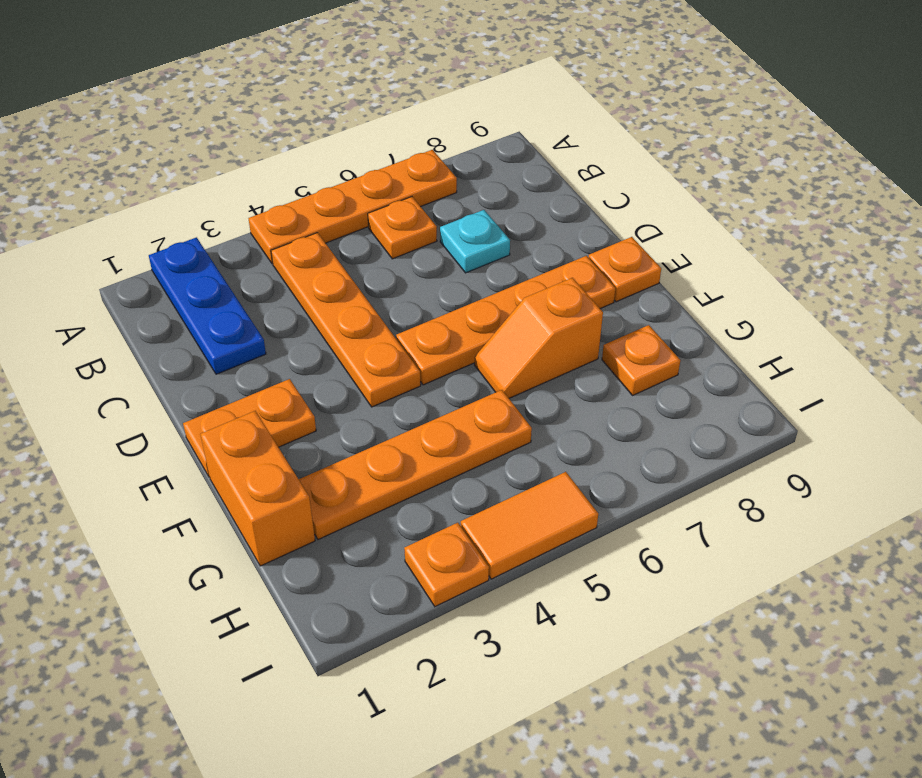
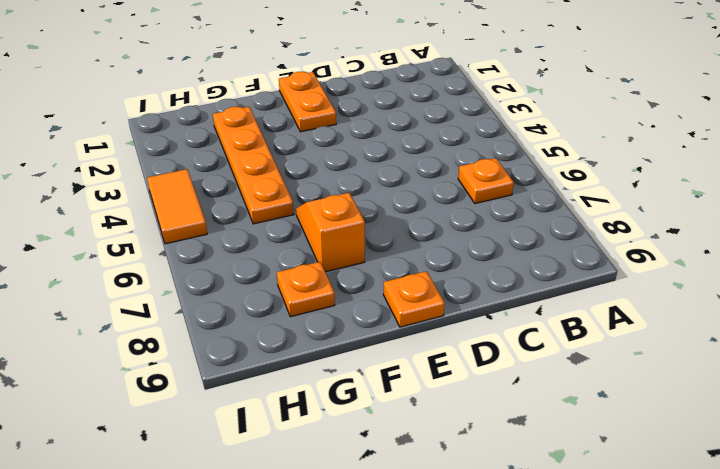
none -> blue 1x3 plate [149,237,266,374]
none -> orange 1x4 plate [249,150,457,264]
none -> orange 1x4 plate [271,233,421,407]

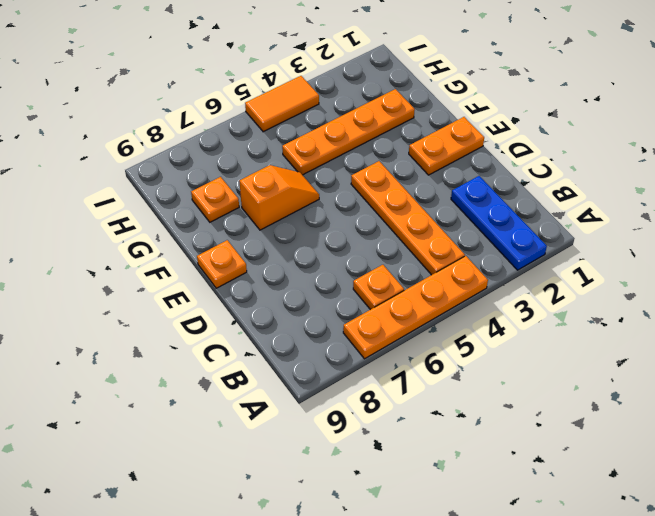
none -> cyan 1x1 plate [440,210,510,273]
none -> orange 1x4 plate [396,256,615,385]
none -> orange 1x2 brick [200,411,315,566]

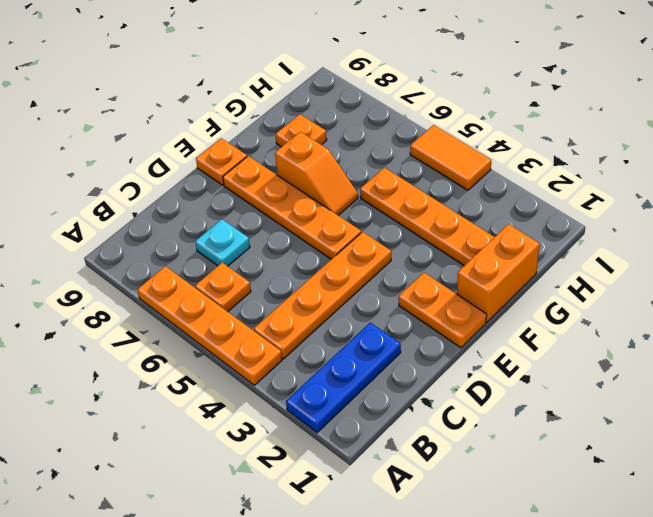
none -> orange 1x1 plate [404,523,489,607]

